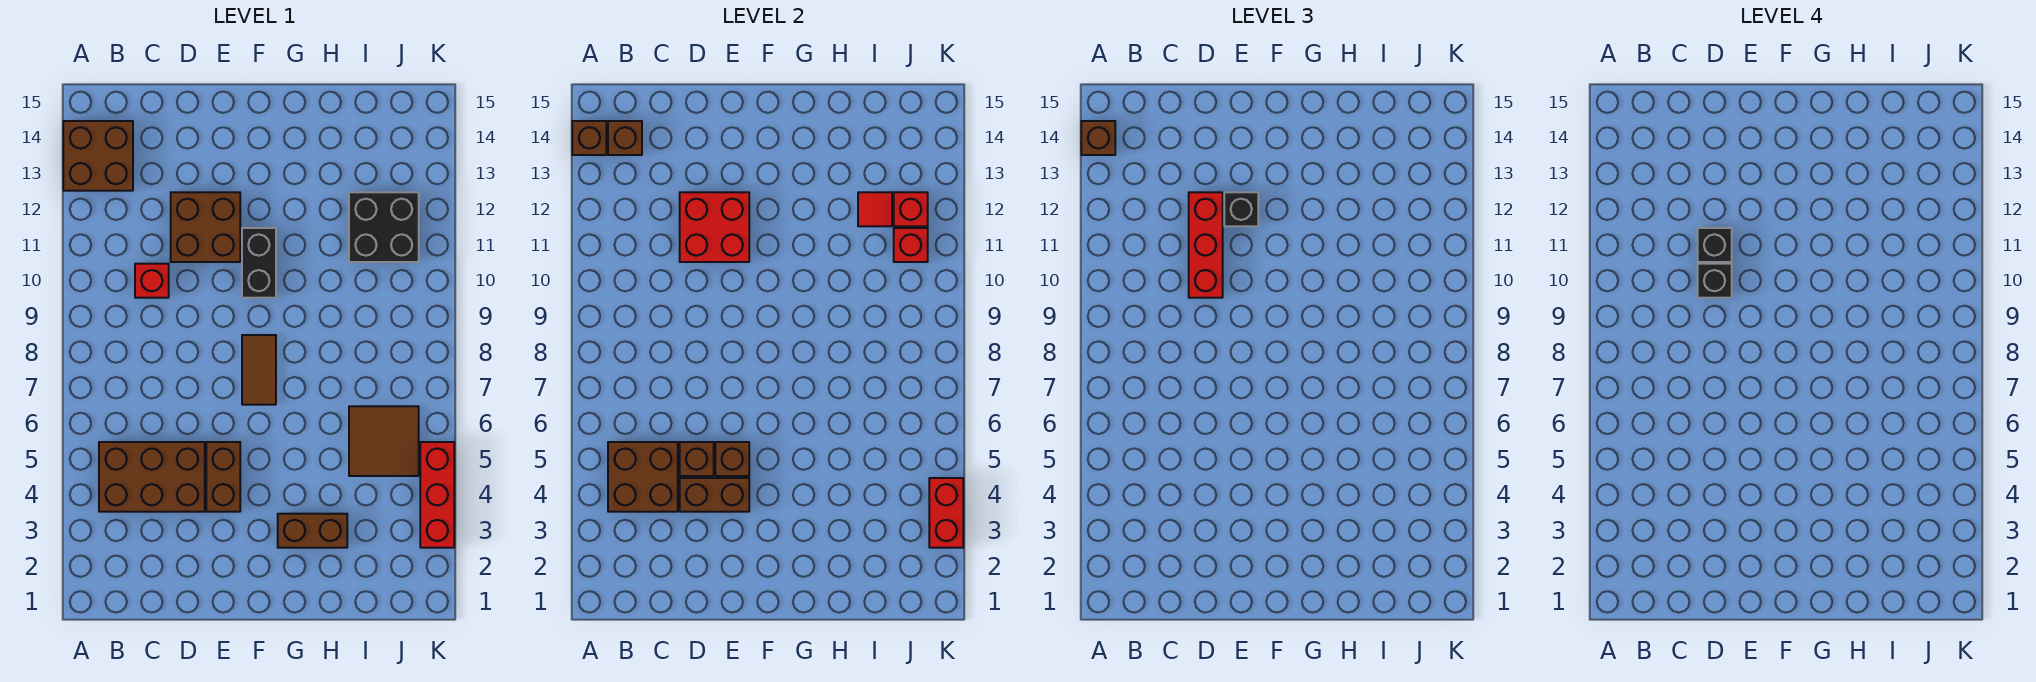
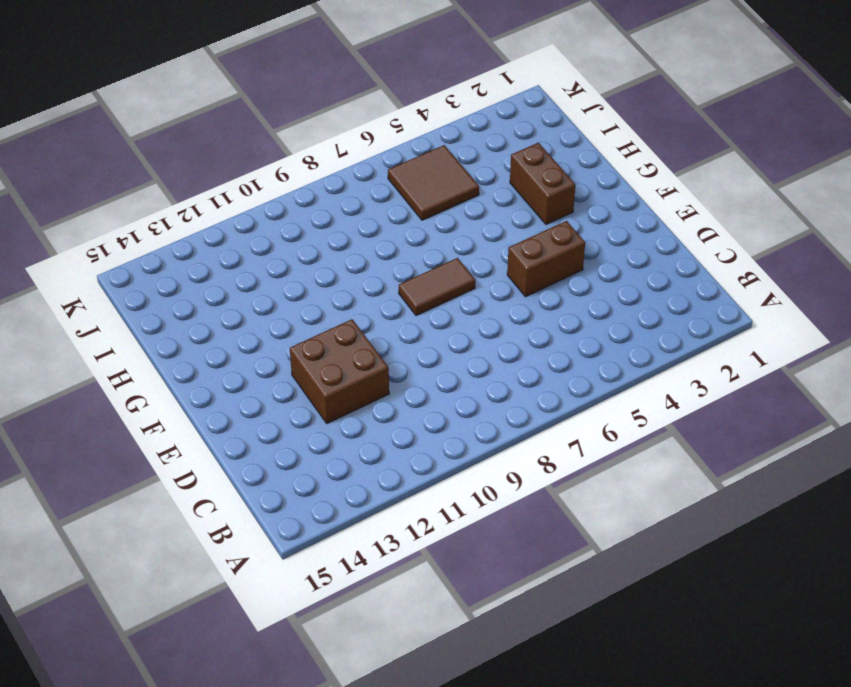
none -> brown 2x2 brick [63,121,133,191]
none -> brown 2x3 brick [99,442,205,512]
none -> red 1x1 brick [135,264,169,298]

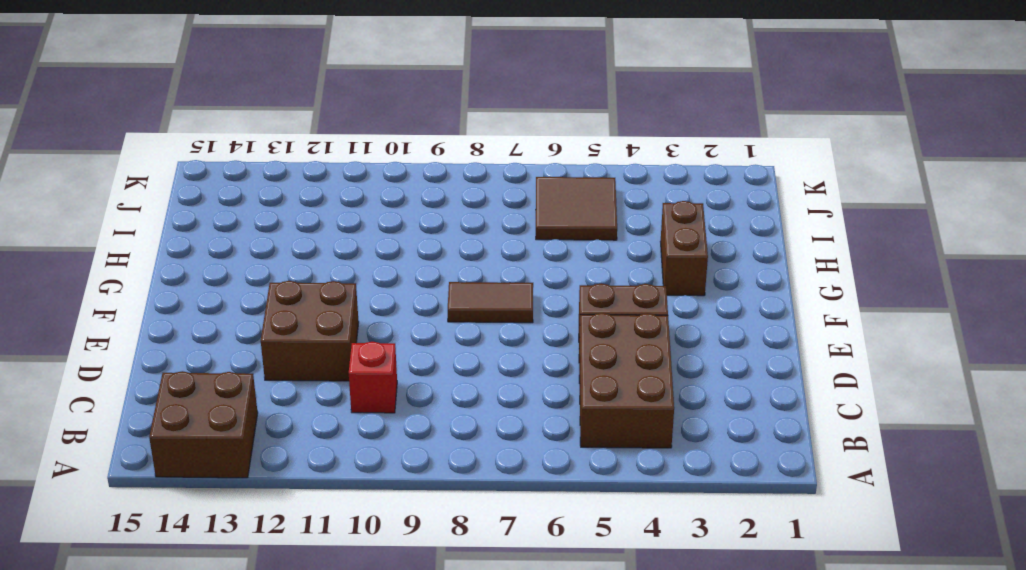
none -> black 1x2 brick [242,228,276,298]
none -> black 2x2 brick [349,192,419,262]
none -> red 1x3 brick [420,442,454,548]

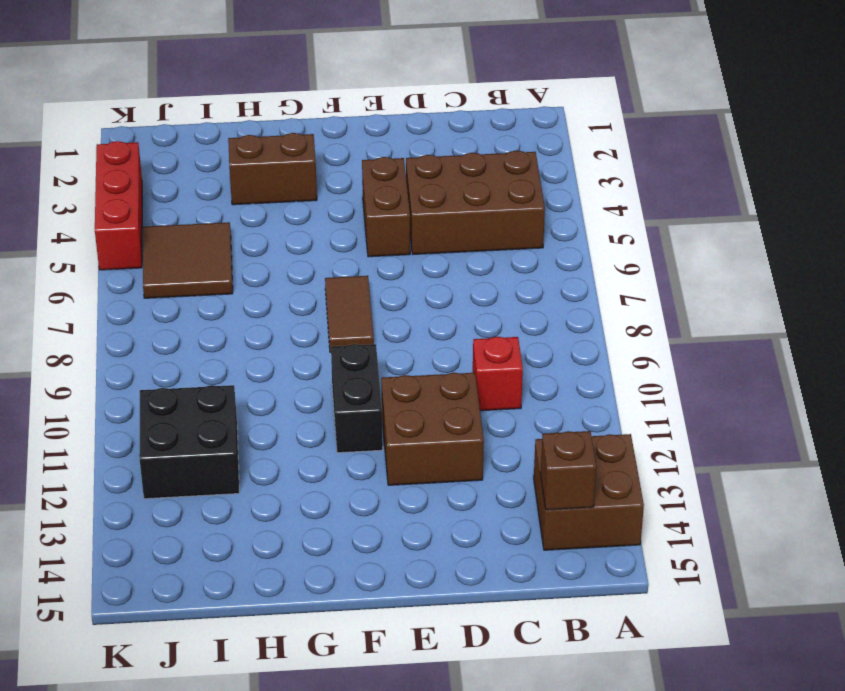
none -> brown 1x1 brick [572,121,606,155]
none -> brown 2x2 brick [608,442,678,512]
none -> brown 1x2 brick [680,478,749,512]

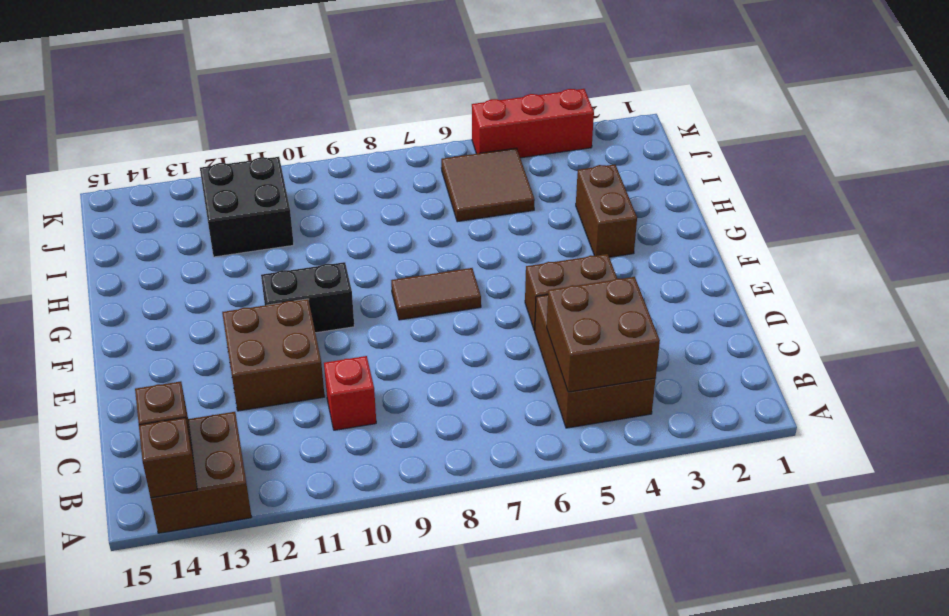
none -> brown 1x2 brick [680,478,749,512]
none -> brown 1x1 brick [680,442,714,476]
none -> red 2x2 brick [680,192,749,262]

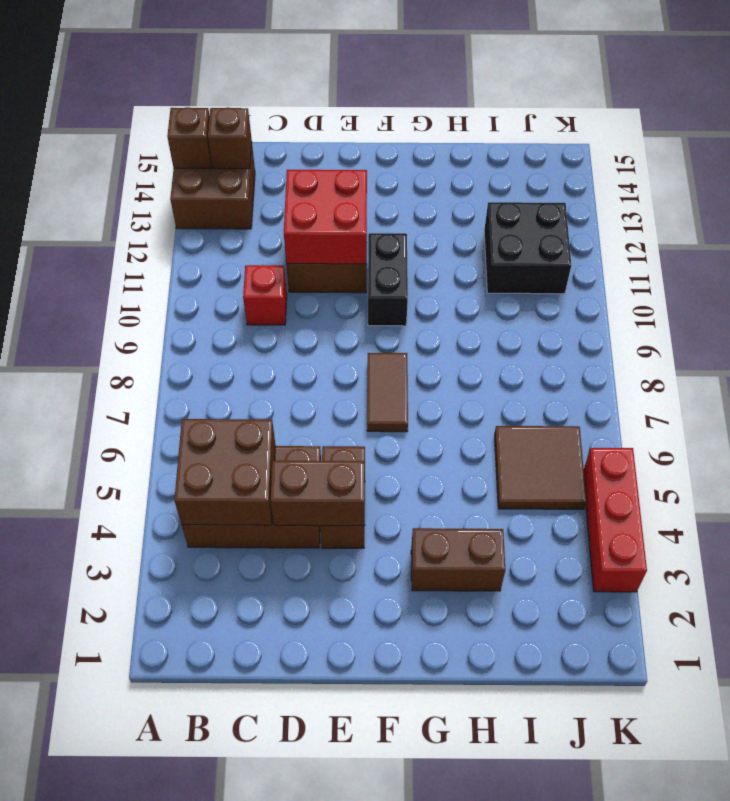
none -> brown 1x1 brick [680,442,714,476]
none -> brown 1x1 brick [715,442,749,476]
none -> red 1x1 tile [858,192,892,226]

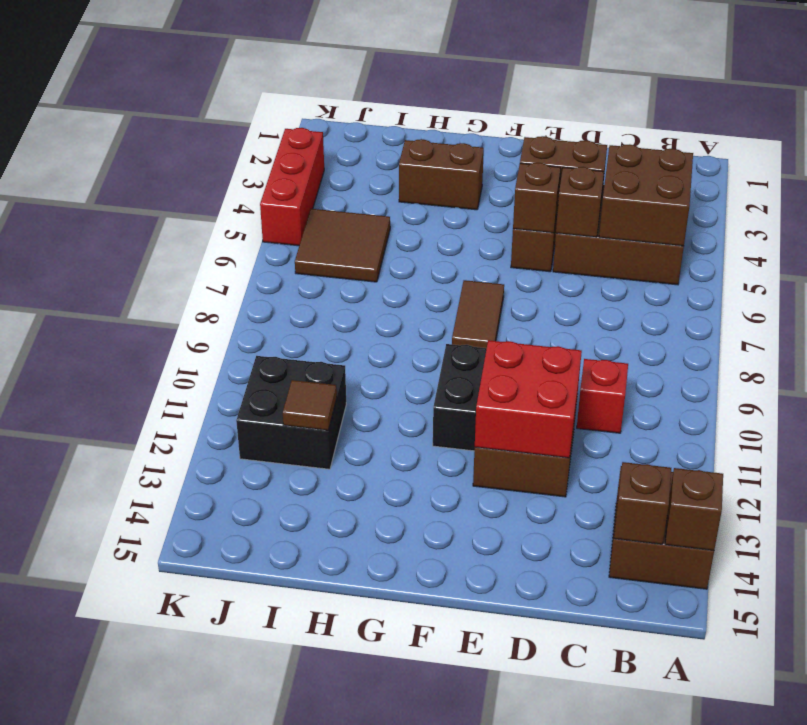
brown 1x1 tile [283,380,337,430] -> red 1x1 tile [858,192,892,226]
none -> red 1x1 brick [894,228,928,262]
none -> red 1x1 brick [894,192,928,226]
none -> red 1x2 brick [929,478,963,548]

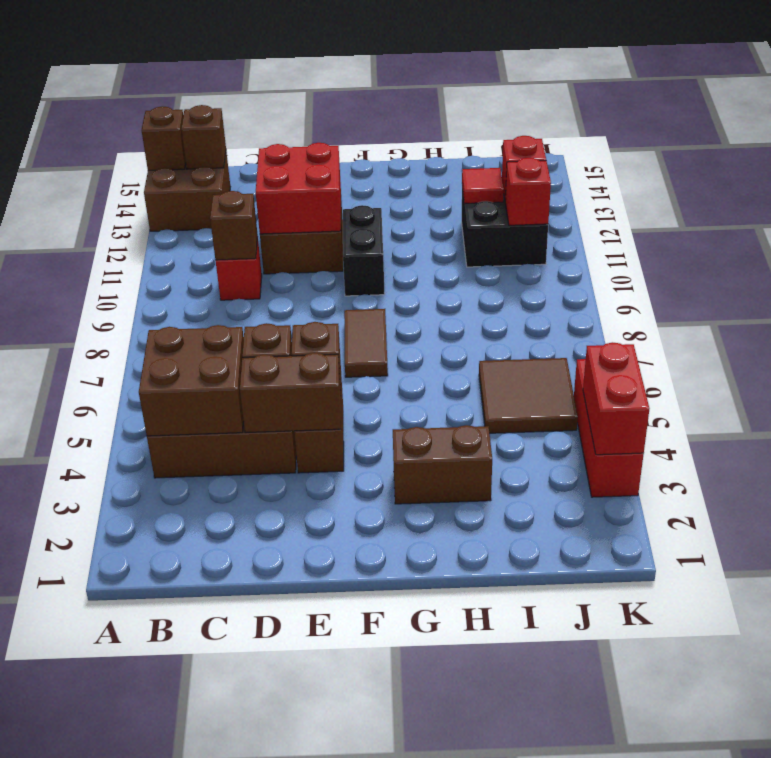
brown 1x1 brick [210,191,258,260] -> brown 1x1 brick moved to [1081,121,1115,155]
none -> red 1x3 brick [1189,192,1223,298]
none -> black 1x1 brick [1224,192,1258,226]
none -> black 1x1 brick [1698,264,1732,298]

